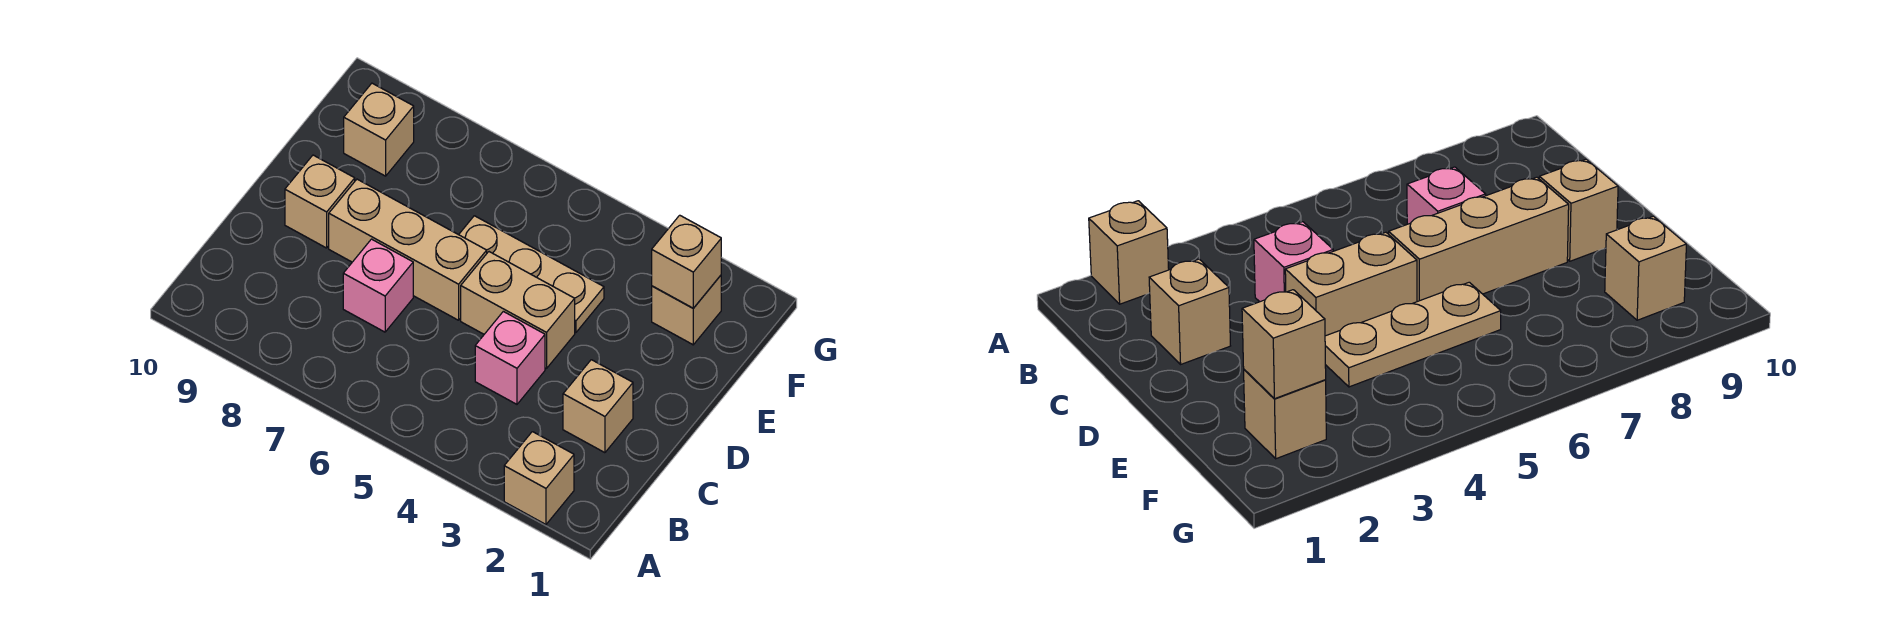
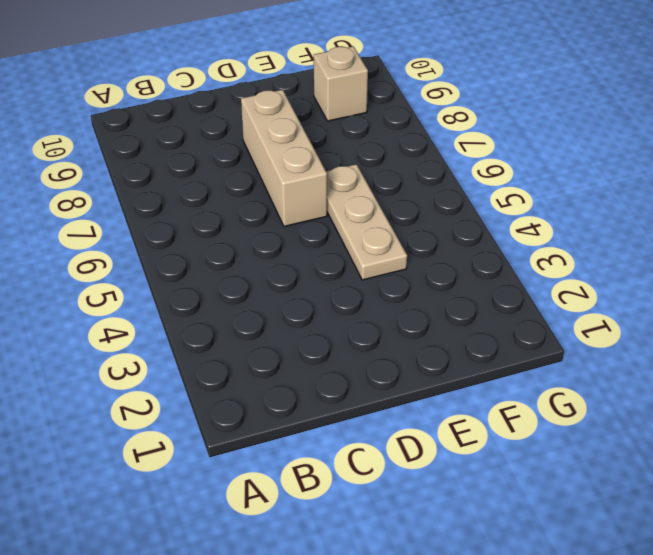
none -> tan 1x1 brick [504,432,574,524]
none -> tan 1x1 brick [563,360,633,453]

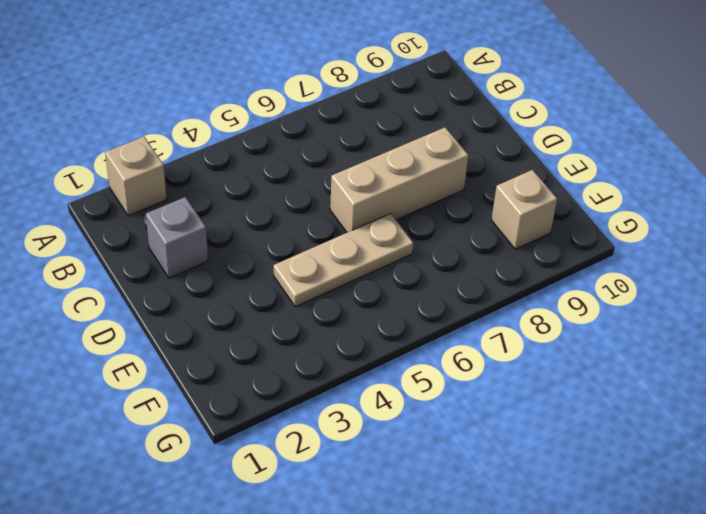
grey 1x1 brick [146,197,208,278] -> tan 1x1 brick [563,360,633,453]
none -> pink 1x1 brick [475,311,545,404]
none -> pink 1x1 brick [343,239,413,332]

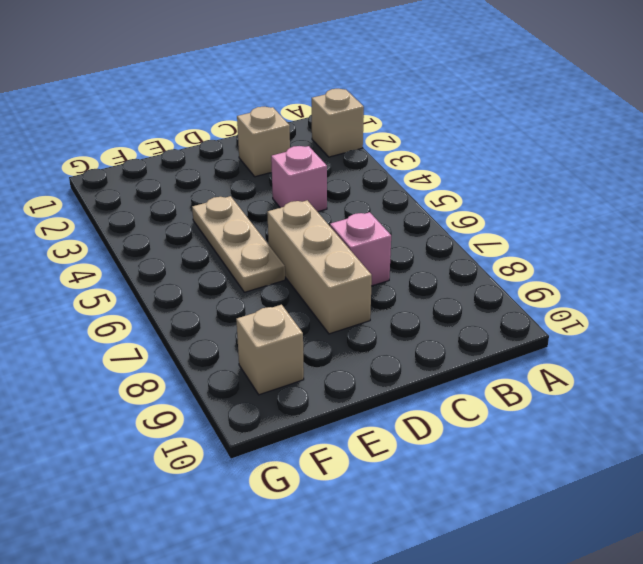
none -> tan 1x2 brick [461,252,575,369]
none -> tan 1x1 brick [285,155,355,248]

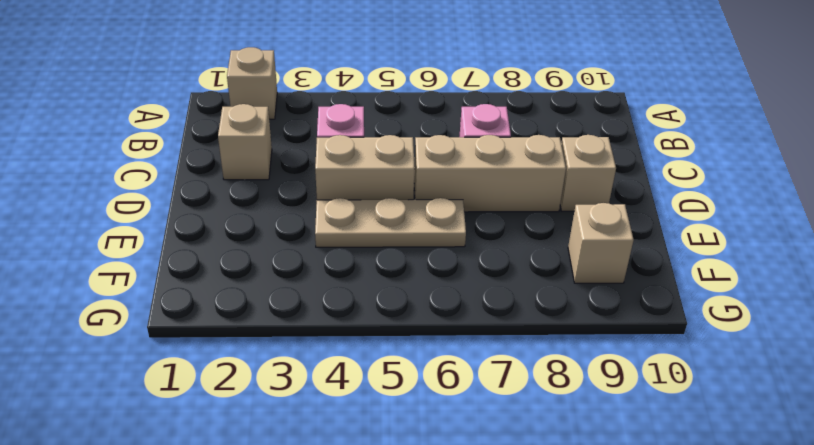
none -> tan 1x1 brick [652,275,721,345]
none -> tan 1x1 brick [652,215,721,308]

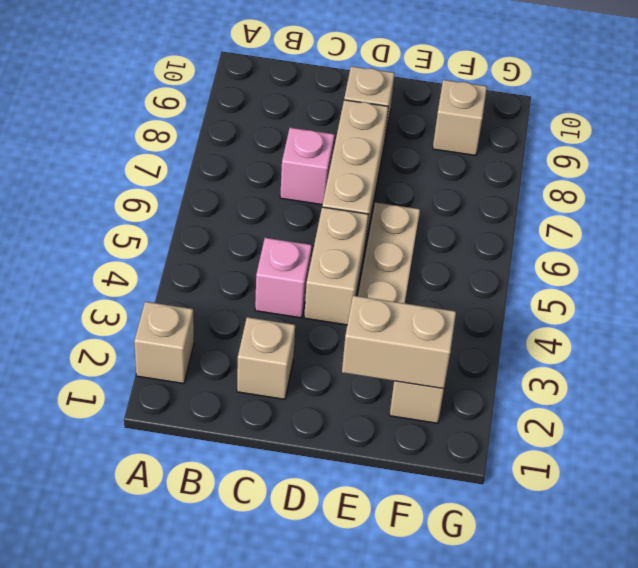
tan 1x2 brick [342,296,456,389] -> tan 1x1 brick [652,215,721,308]

